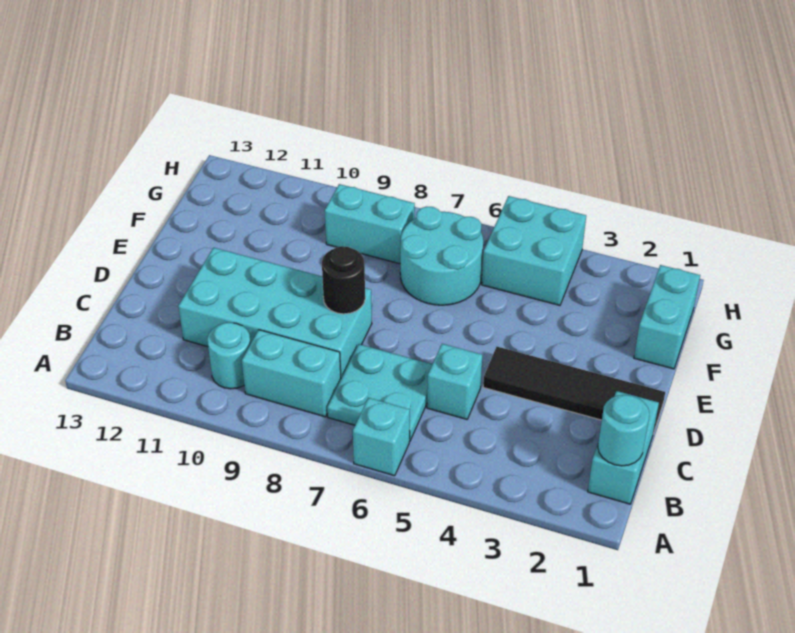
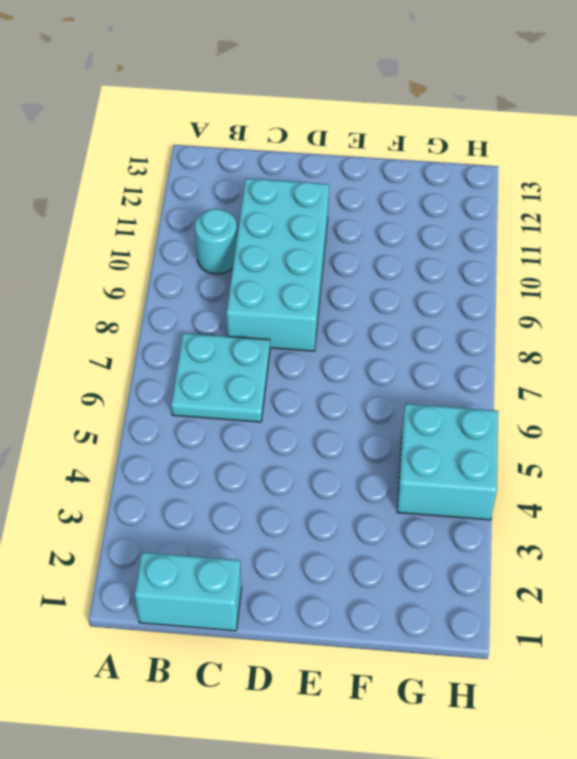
none -> cyan 1x1 brick [353,398,410,476]
none -> cyan 1x2 brick [242,330,341,417]
none -> cyan 1x1 brick [427,344,482,419]

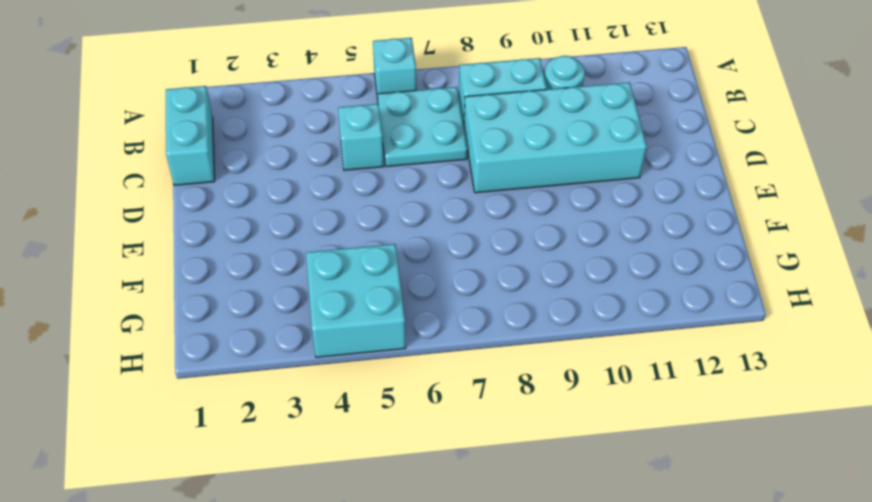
none -> black 1x4 tile [483,347,665,430]
none -> cyan 1x2 brick [634,265,700,369]
none -> cyan 2x2 round brick [400,206,483,305]

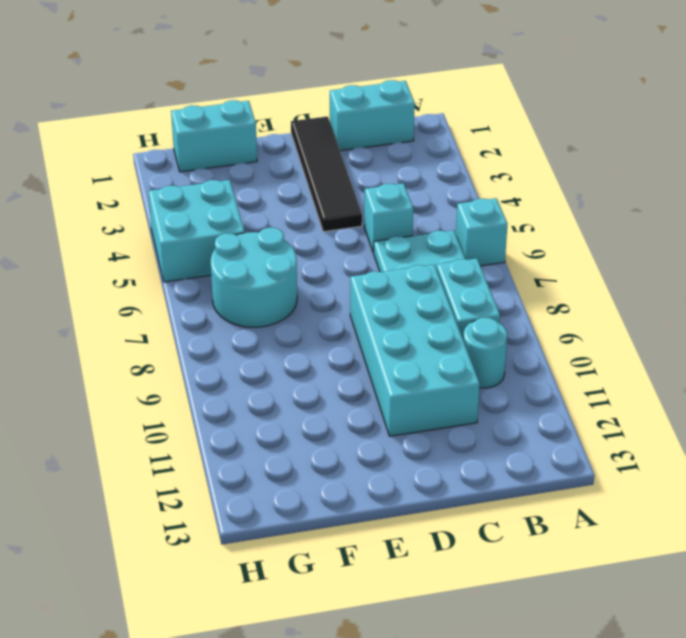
none -> cyan 1x2 brick [325,184,415,264]
none -> cyan 1x1 round brick [598,395,649,466]
none -> black 1x1 round brick [322,246,365,314]

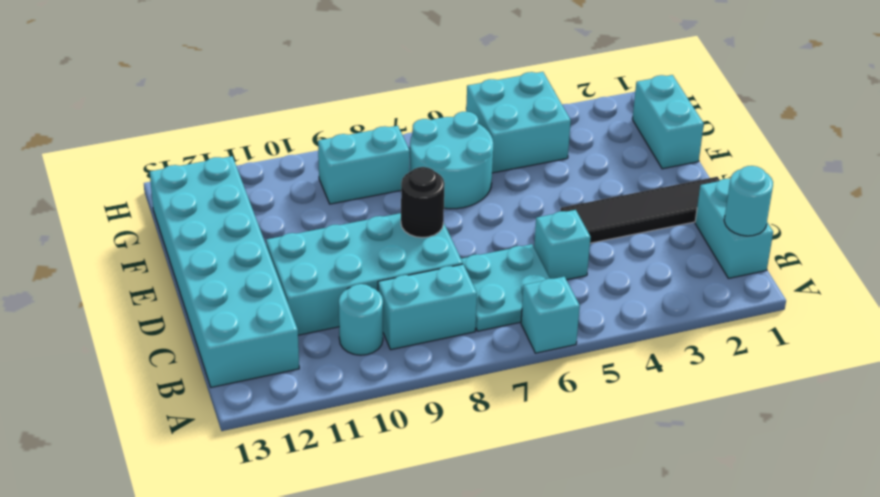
cyan 2x6 brick [150,156,299,387] -> none

